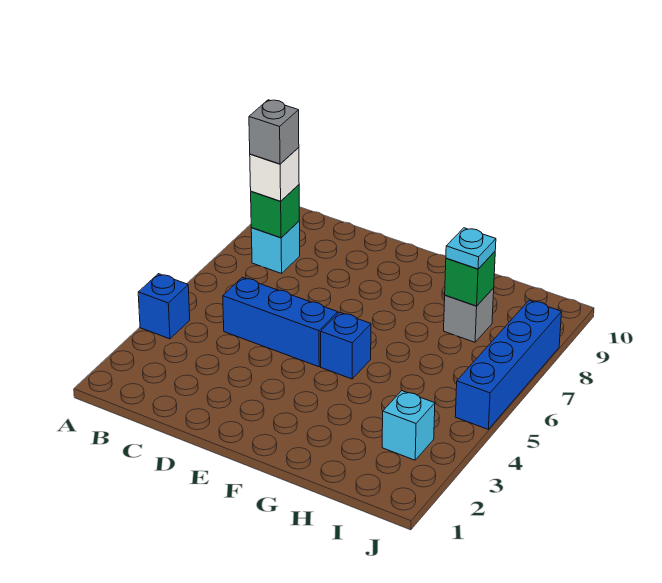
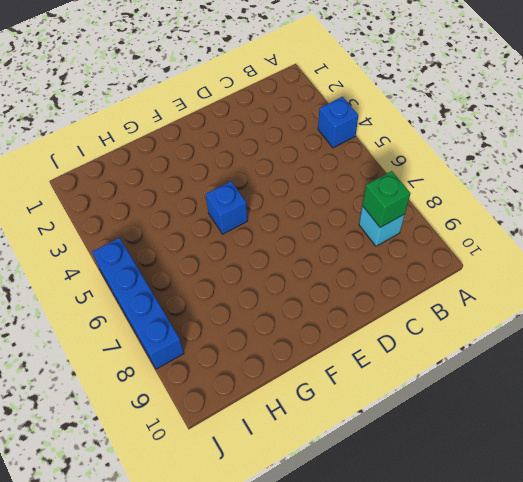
none -> blue 1x3 brick [223,277,338,367]
none -> grey 1x1 brick [444,288,494,342]
none -> cyan 1x1 brick [382,391,435,460]

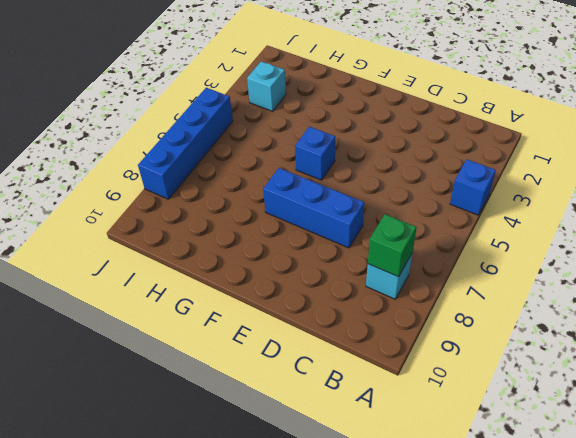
blue 1x3 brick [263,168,364,248] -> blue 1x3 brick moved to [223,277,338,367]
none -> grey 1x1 brick [444,288,494,342]
none -> green 1x1 brick [445,252,495,306]
none -> white 1x1 brick [250,147,299,201]

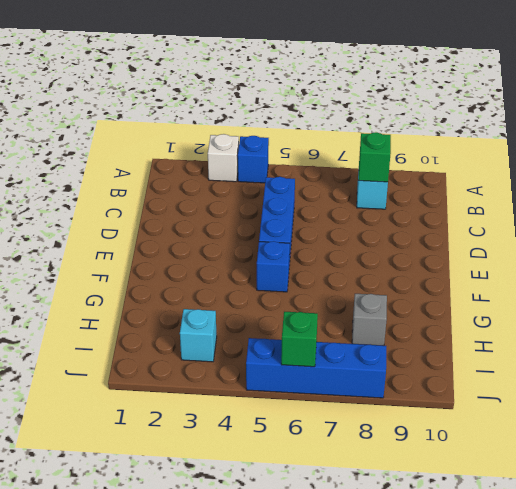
white 1x1 brick [208,134,239,182] -> white 1x1 brick moved to [250,147,299,201]
green 1x1 brick [281,312,318,367] -> green 1x1 brick moved to [445,252,495,306]
none -> cyan 1x1 plate [446,228,496,269]
none -> grey 1x1 brick [249,100,299,164]

